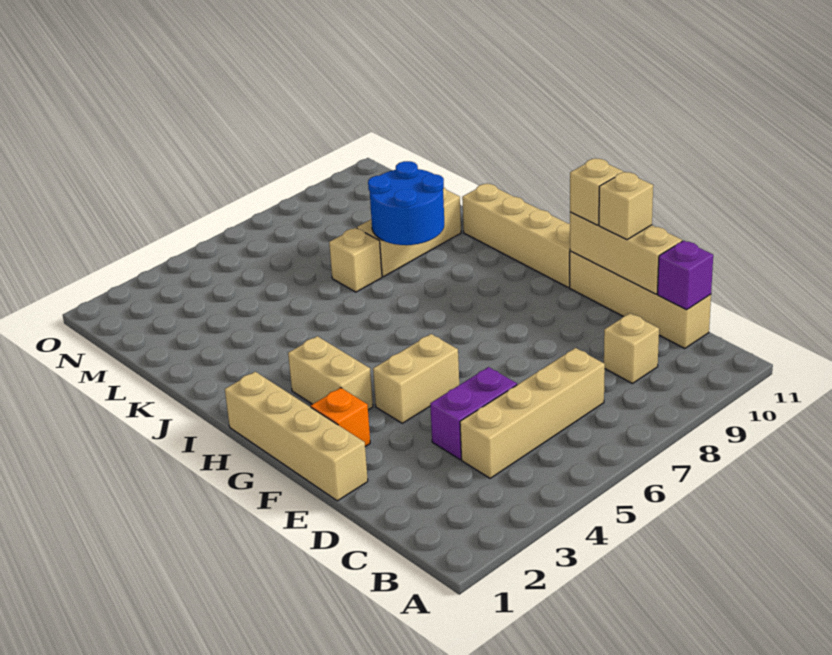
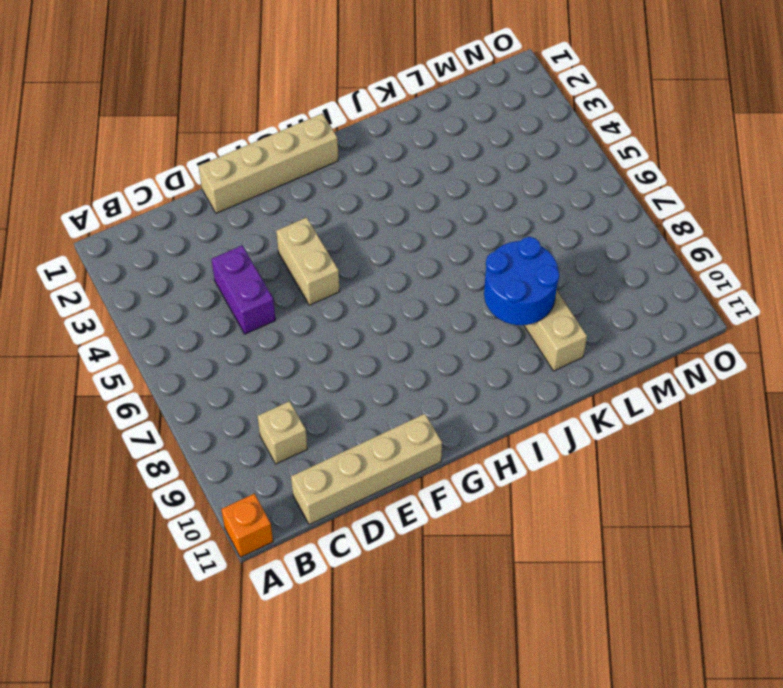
orange 1x1 brick [221,494,273,557] -> orange 1x1 brick moved to [311,388,370,447]
none -> tan 1x4 brick [460,348,605,478]
none -> tan 1x2 brick [288,336,373,410]
none -> tan 1x4 brick [462,183,570,287]

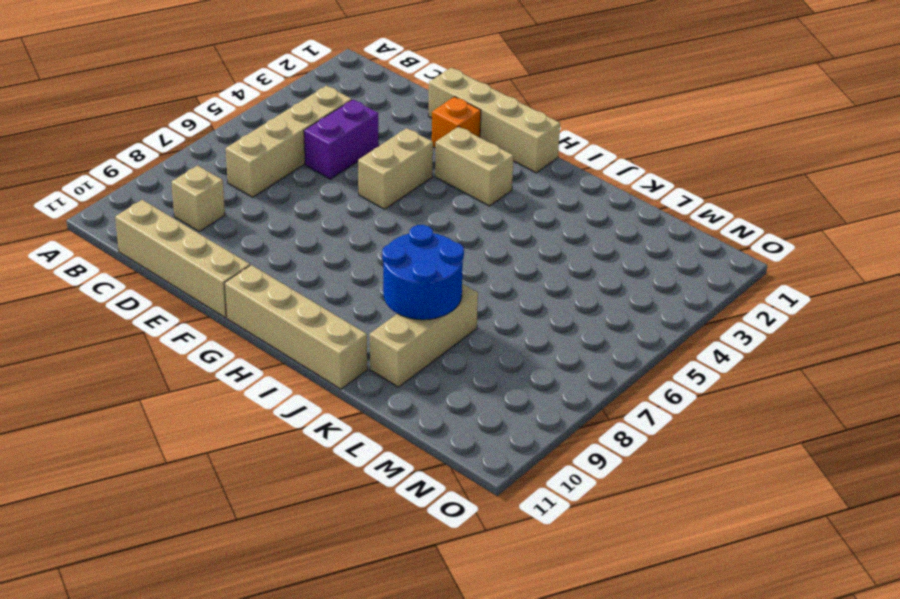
none -> tan 1x1 brick [329,228,382,292]
none -> purple 1x1 brick [658,241,713,310]
none -> tan 1x3 brick [570,212,682,294]

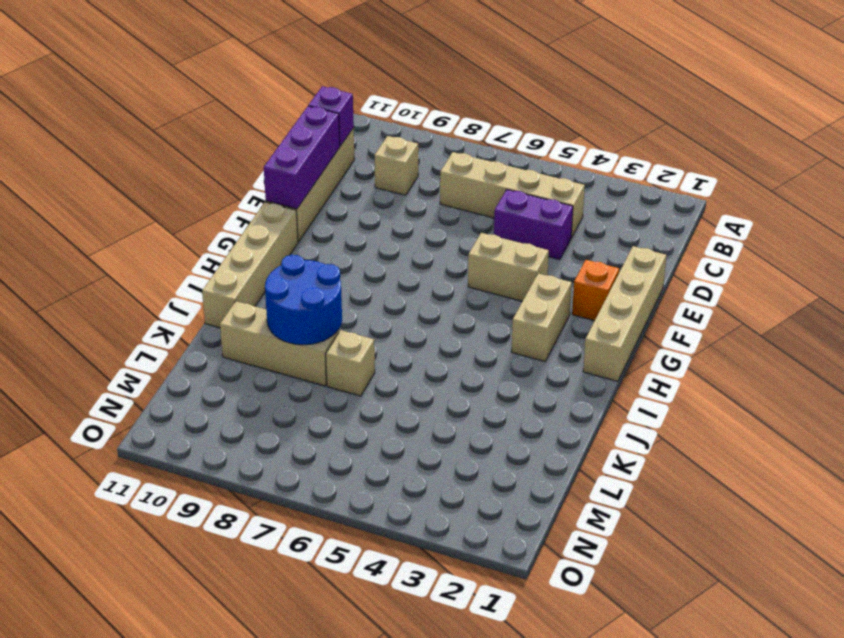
purple 1x3 brick [264,106,340,209] -> tan 1x3 brick [570,212,682,294]
none -> tan 1x1 brick [599,172,653,240]
none -> tan 1x1 brick [570,158,623,225]

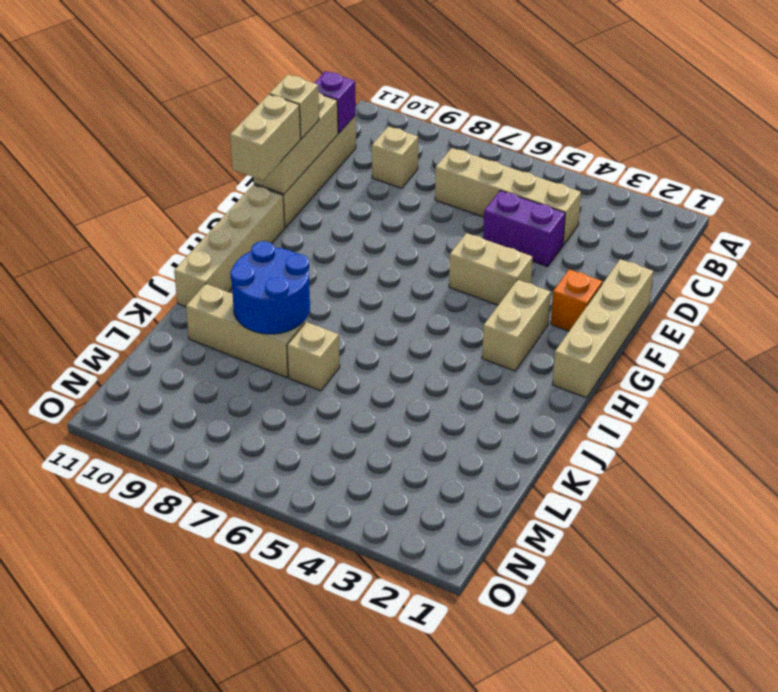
tan 1x2 brick [230,94,301,180] -> tan 1x1 brick [570,158,623,225]

